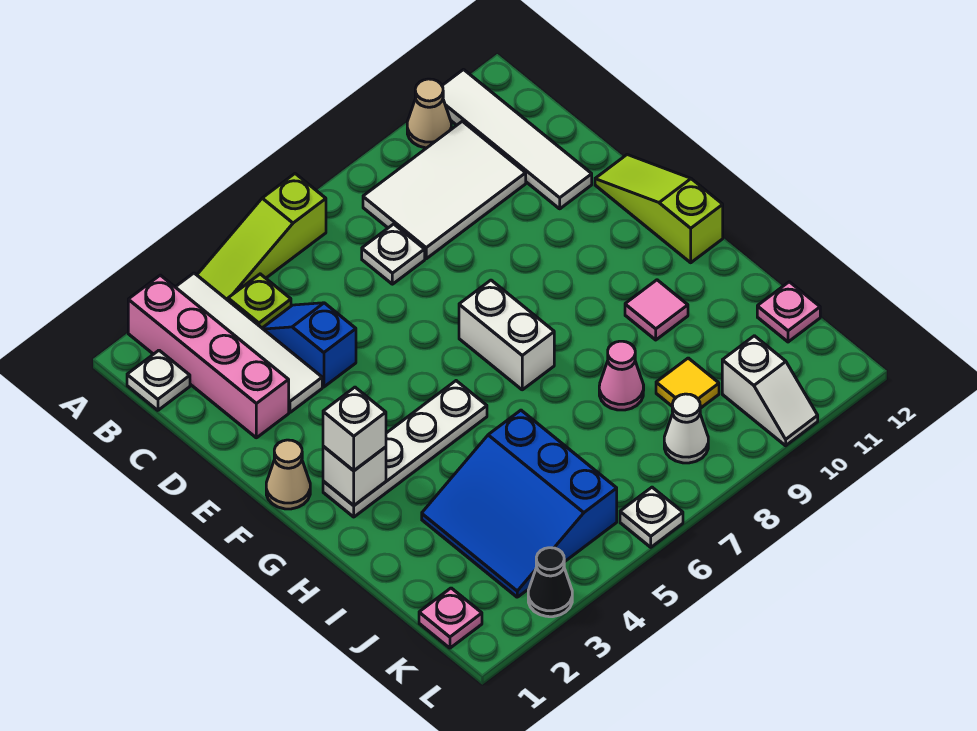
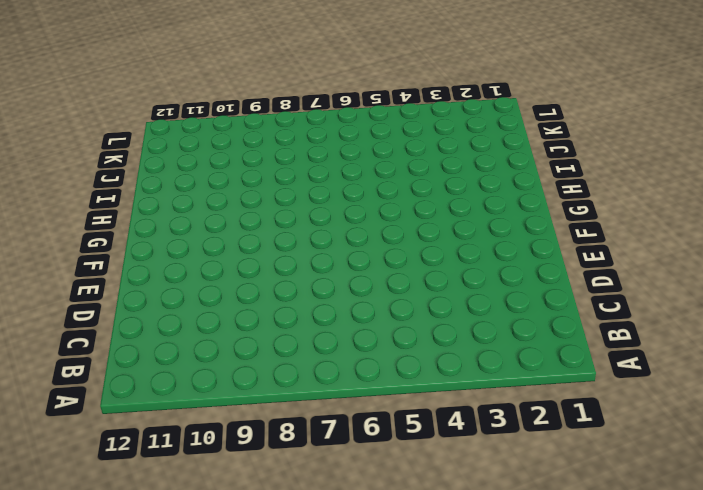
none -> pink 1x4 brick [128,275,289,438]
none -> white 1x4 tile [176,273,322,412]
none -> lime 1x3 slope [197,174,326,300]

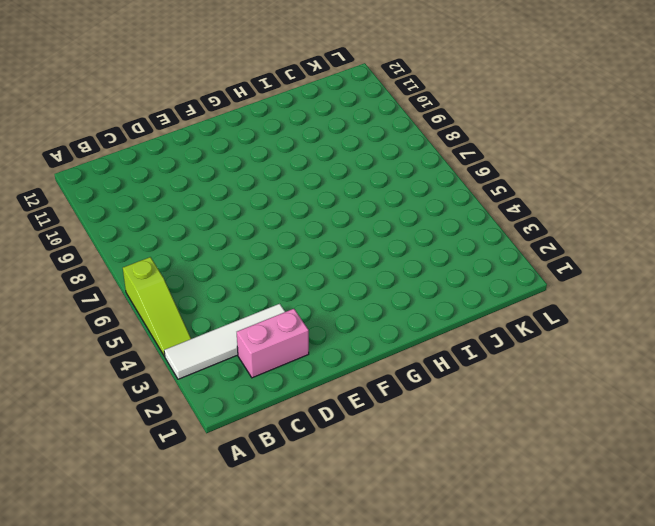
pink 1x2 brick [237,309,309,378] -> pink 1x4 brick [128,275,289,438]
none -> tan 1x1 cone [407,79,451,148]
none -> white 1x4 tile [442,70,592,209]
none -> white 1x1 plate [127,350,190,410]

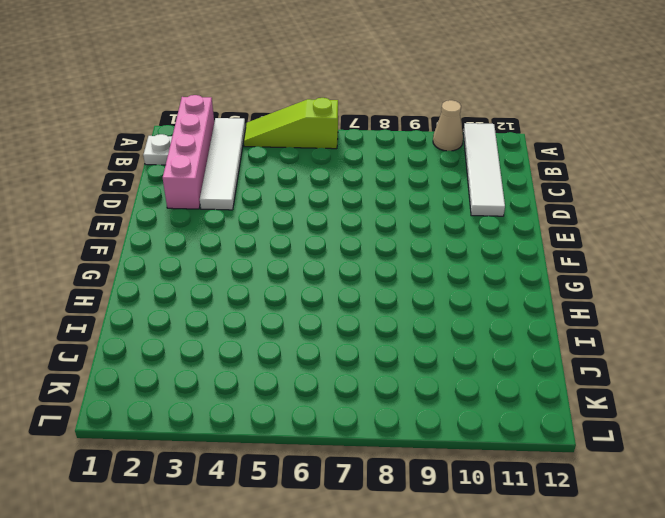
none -> lime 1x1 plate [228,274,291,328]
none -> white 2x3 tile [363,121,526,259]
none -> blue 1x2 slope [262,303,356,387]

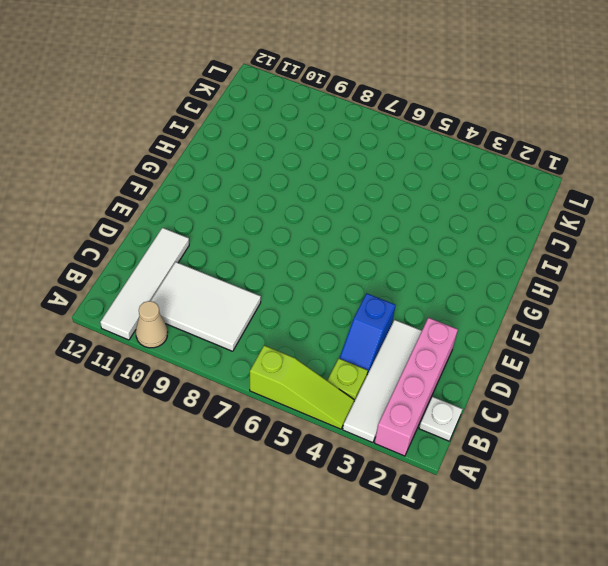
none -> white 1x1 plate [362,224,425,284]
none -> lime 1x3 slope [595,155,723,263]
none -> tan 1x1 cone [266,440,310,509]

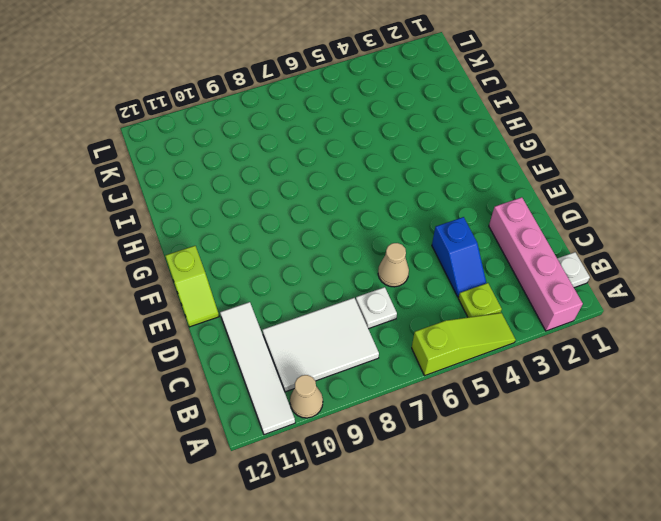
tan 1x1 cone [378,243,409,287] -> tan 1x1 cone moved to [266,440,310,509]
lime 1x2 slope [165,246,219,327] -> lime 1x3 slope [595,155,723,263]
none -> white 1x4 tile [176,273,322,412]
none -> white 1x2 brick [459,280,554,390]
none -> white 1x4 plate [323,381,487,517]

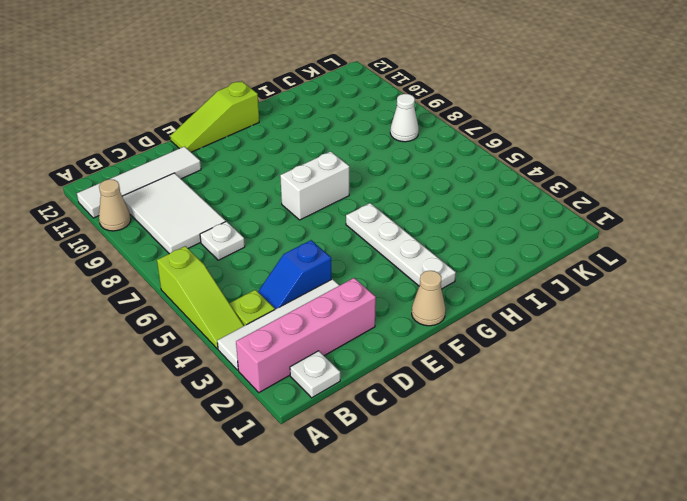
none -> pink 1x1 tile [625,280,688,340]
none -> blue 3x3 slope [422,410,617,597]
none -> pink 1x1 cone [599,341,644,410]

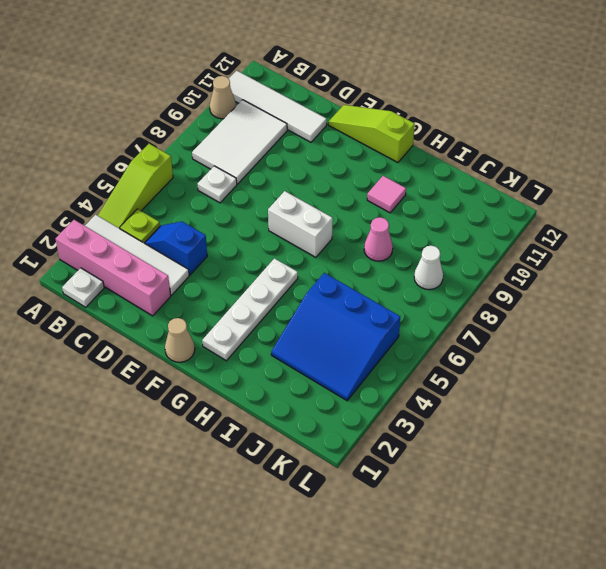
none -> yellow 1x1 tile [656,358,719,408]
none -> pink 1x1 plate [757,282,820,342]
none -> pink 1x1 plate [419,588,482,648]

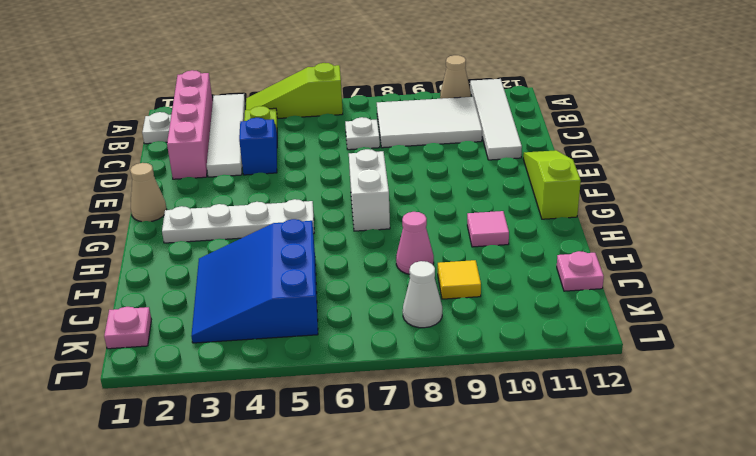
none -> white 1x2 slope [722,336,818,446]
none -> black 1x1 cone [528,548,572,617]
none -> white 1x1 plate [620,487,683,547]

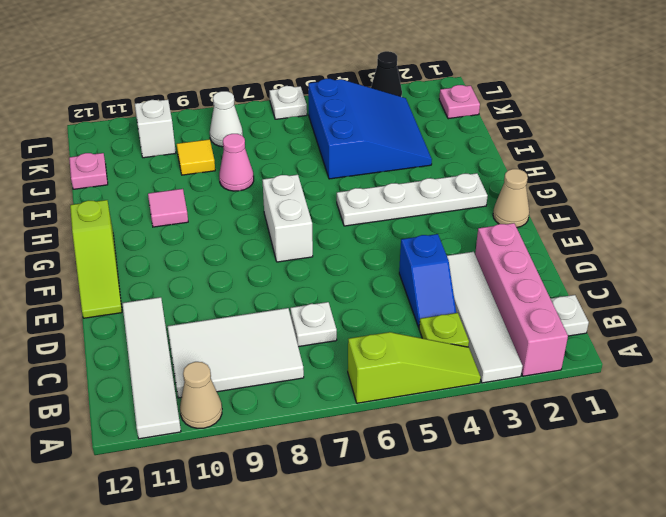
none -> white 1x1 brick [323,446,386,505]
none -> white 1x1 brick [323,387,386,471]

